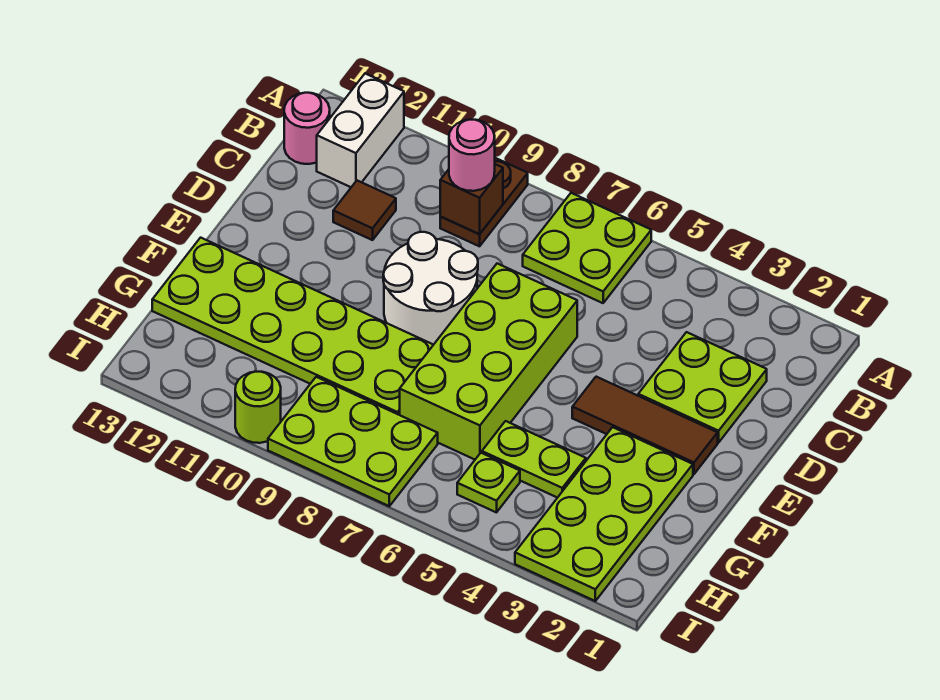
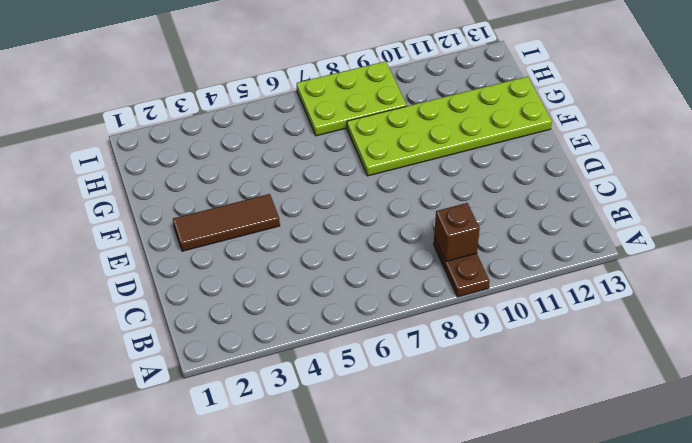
none -> lime 2x2 plate [523,193,651,303]
none -> white 1x2 brick [317,74,404,187]
none -> pink 1x1 round brick [284,93,330,164]

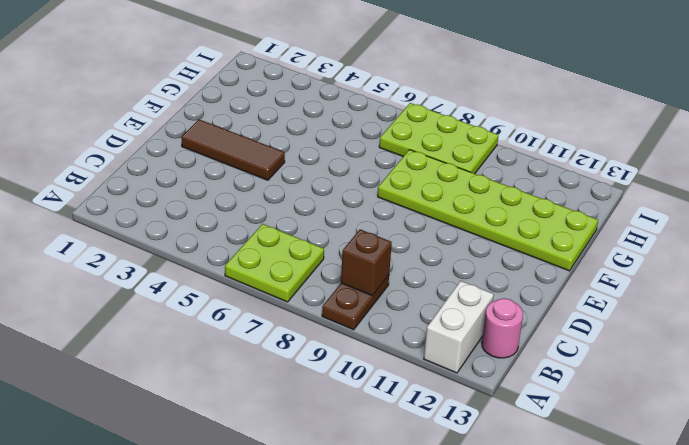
none -> lime 2x2 plate [638,332,767,443]
none -> brown 1x1 tile [333,181,396,240]
none -> lime 2x4 brick [400,264,577,459]

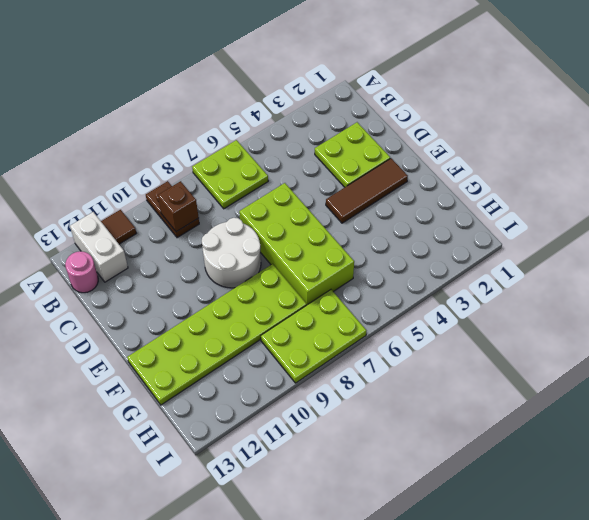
brown 1x1 tile [101,210,136,244] -> brown 1x1 tile moved to [333,181,396,240]
none -> lime 2x4 plate [515,427,693,601]
none -> lime 1x2 plate [482,421,586,498]
none -> lime 1x1 plate [457,453,520,513]

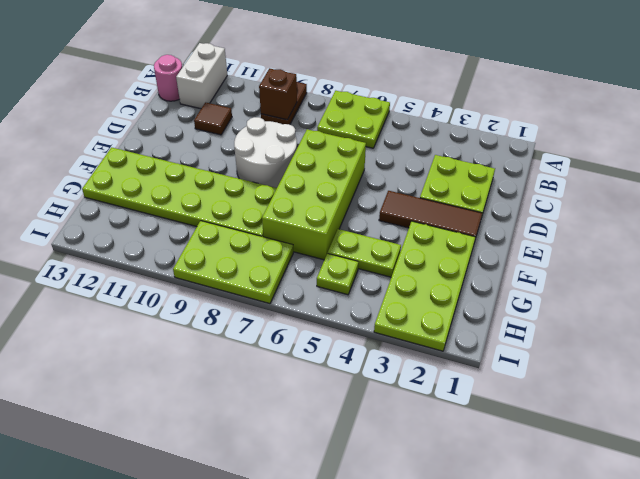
none -> lime 1x1 round brick [235,372,281,443]
none -> pink 1x1 round brick [449,120,495,191]

